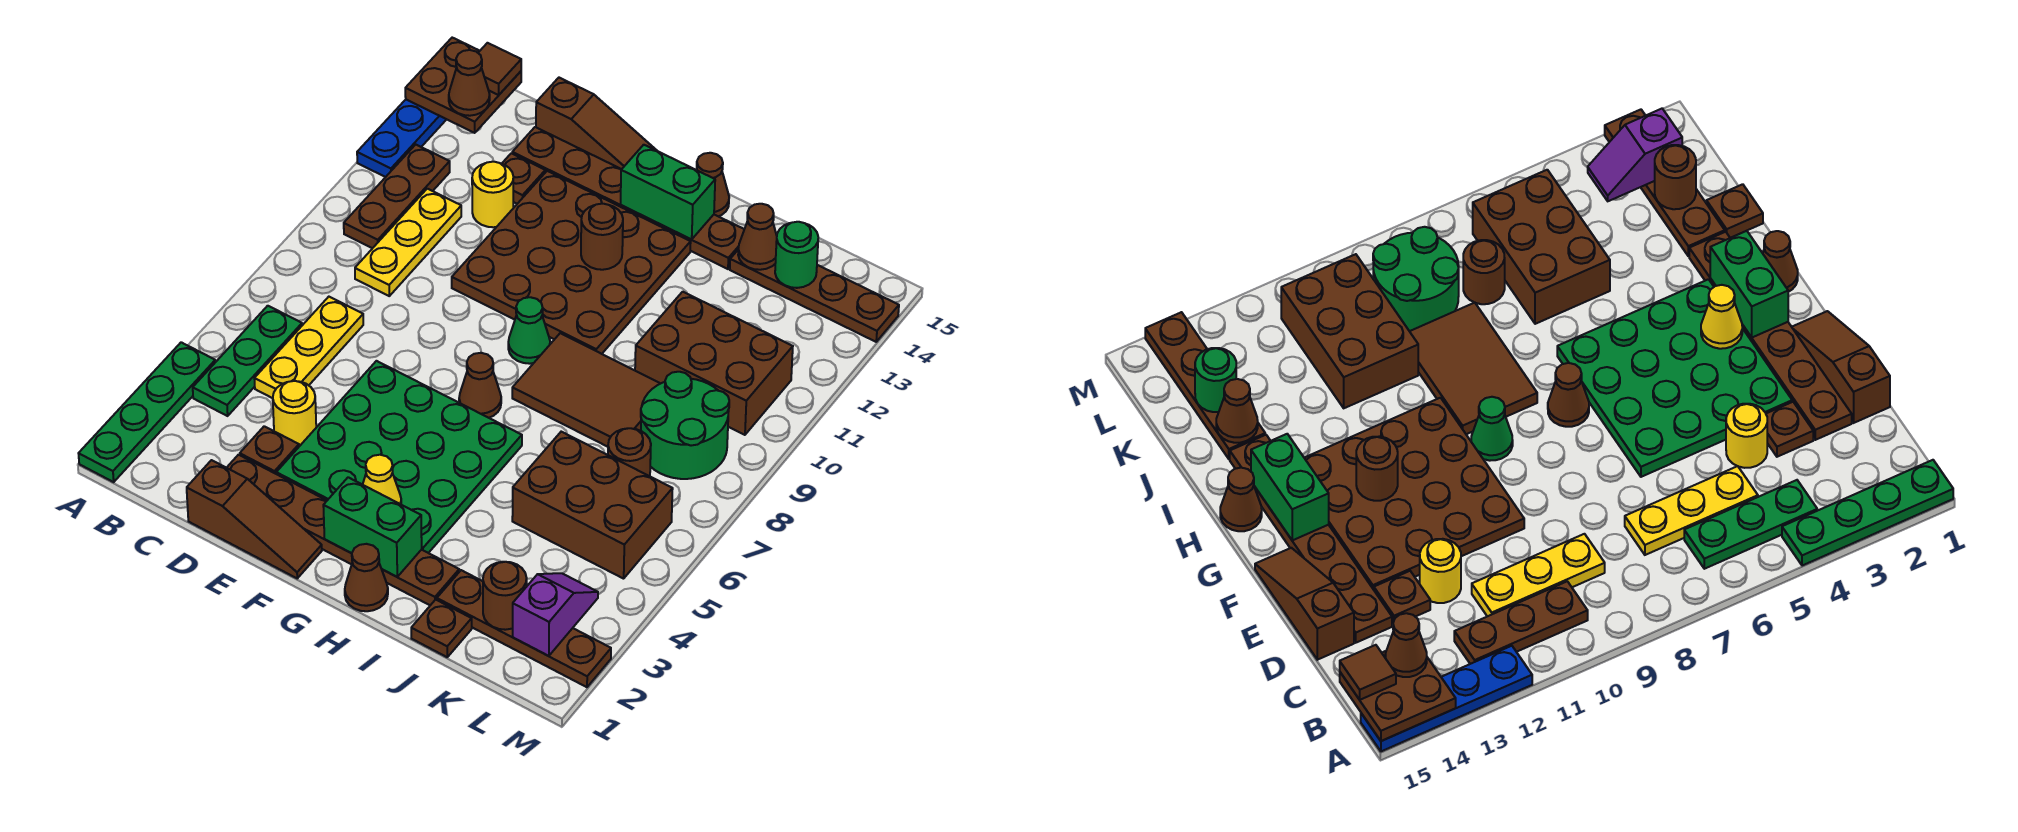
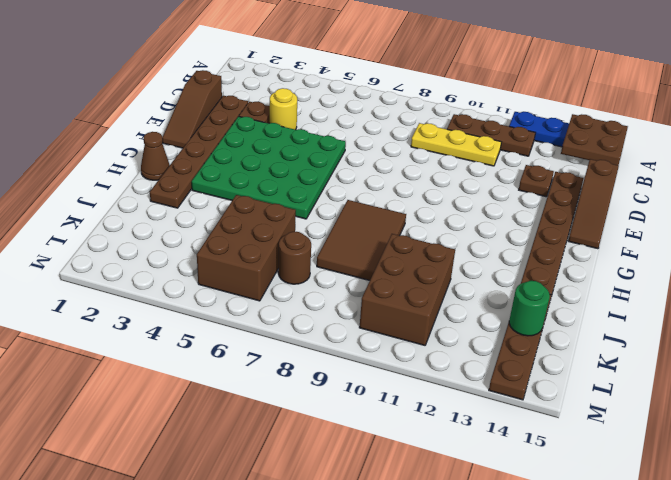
none -> green 1x4 plate [78,342,215,482]
none -> green 1x3 plate [193,306,302,416]
none -> yellow 1x3 plate [254,297,363,398]
none -> yellow 1x1 round brick [472,162,513,227]

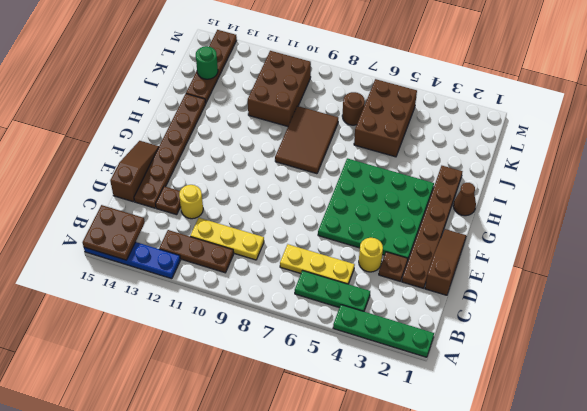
none -> brown 4x4 plate [452,171,691,354]
none -> brown 1x1 cone [459,353,501,418]
none -> green 1x1 cone [508,297,550,364]
none -> brown 1x1 cone [697,153,729,216]

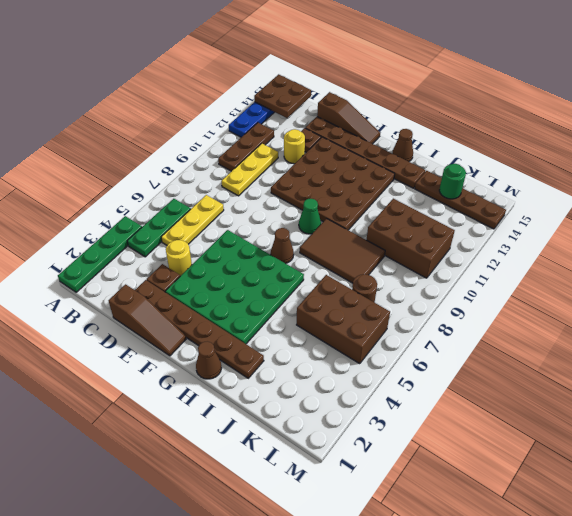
none -> brown 1x1 plate [411,600,472,657]
none -> brown 1x4 plate [437,570,611,687]
none -> green 2x2 round brick [641,372,729,479]
none -> green 1x2 brick [323,477,422,577]

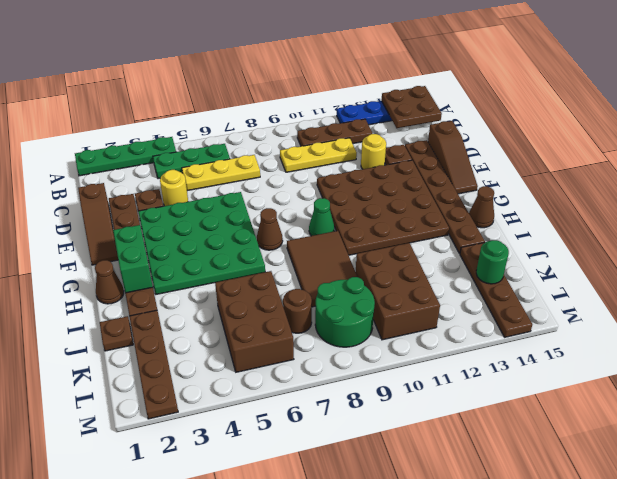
none -> yellow 1x1 cone [363,455,401,504]
none -> brown 1x1 round brick [581,204,623,270]
none -> green 1x2 brick [621,145,715,239]
none -> brown 1x1 cone [738,204,777,270]

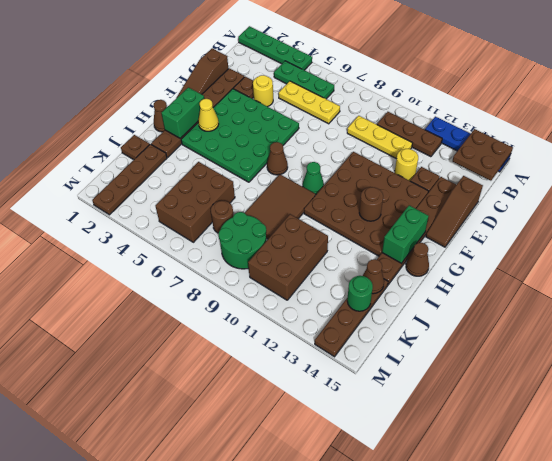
none -> brown 1x1 round brick [483,562,527,630]
none -> purple 1x2 slope [513,573,598,656]
none -> brown 1x1 cone [449,50,490,116]
none -> brown 1x1 tile [478,43,521,95]

